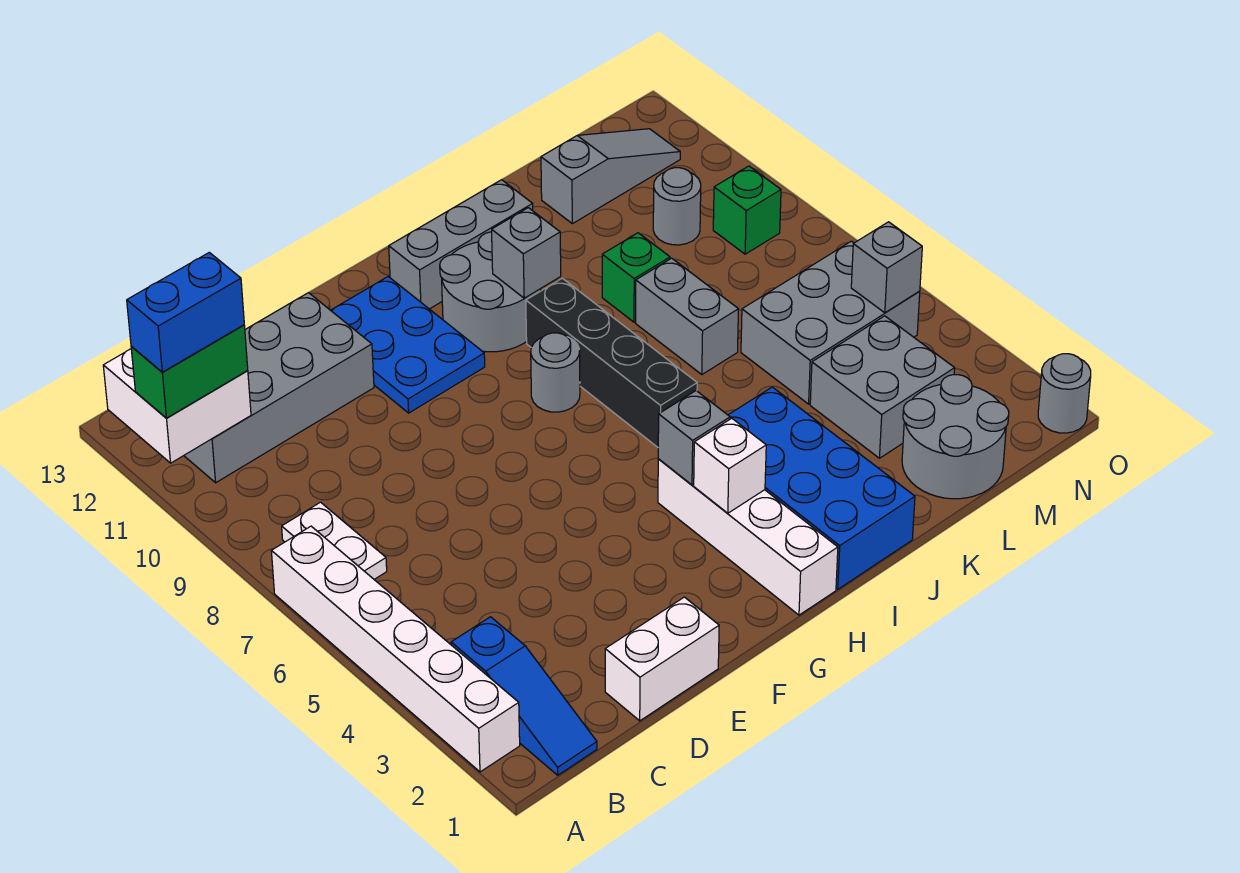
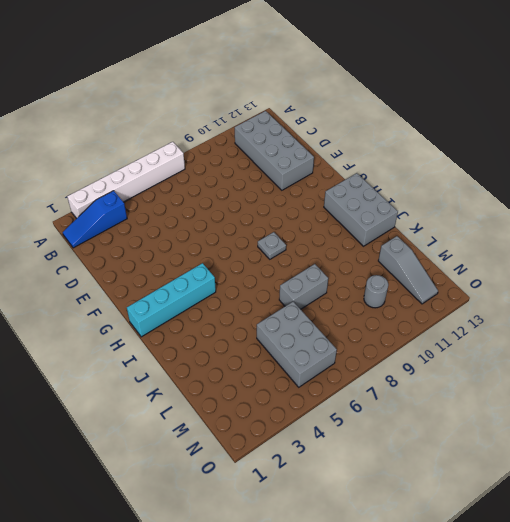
cyan 1x4 brick [127,263,216,337] -> white 1x4 brick [658,459,838,615]
grey 1x1 plate [258,232,286,259] -> grey 1x1 round brick [531,333,580,412]
grey 2x3 brick [324,173,398,246] -> grey 1x3 brick [389,180,533,309]
none -> white 1x2 plate [282,502,387,579]
none -> white 1x2 brick [605,597,719,721]
none -> blue 2x3 plate [331,277,485,413]

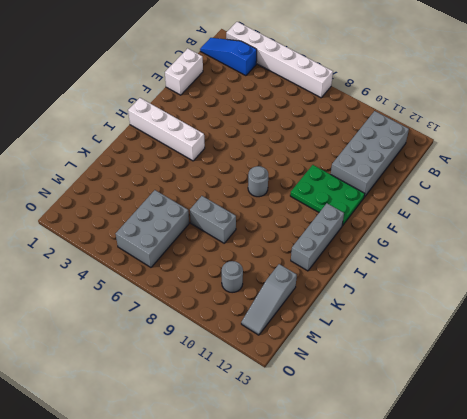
green 2x3 plate [290,165,365,226] -> blue 2x3 plate [331,277,485,413]
none -> white 1x2 plate [282,502,387,579]
none -> grey 2x2 round brick [440,232,541,352]
none -> blue 2x4 brick [728,387,915,589]

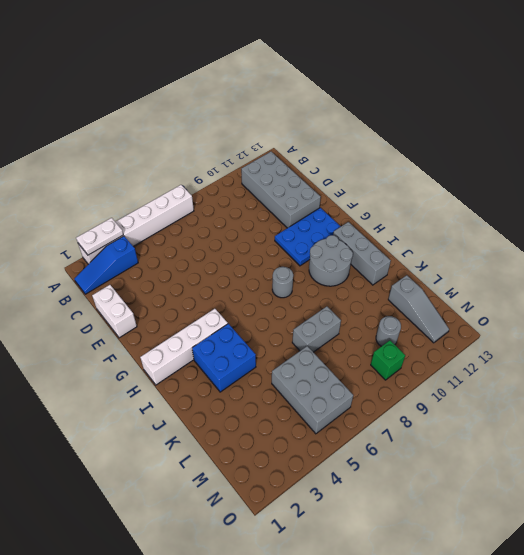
white 1x2 plate [76,218,123,255] -> white 1x2 plate moved to [282,502,387,579]
blue 2x2 brick [192,324,256,392] -> blue 2x4 brick [728,387,915,589]
none -> black 1x4 brick [526,278,697,447]
none -> green 1x1 brick [602,233,670,322]
none -> grey 2x2 round brick [902,375,1009,499]

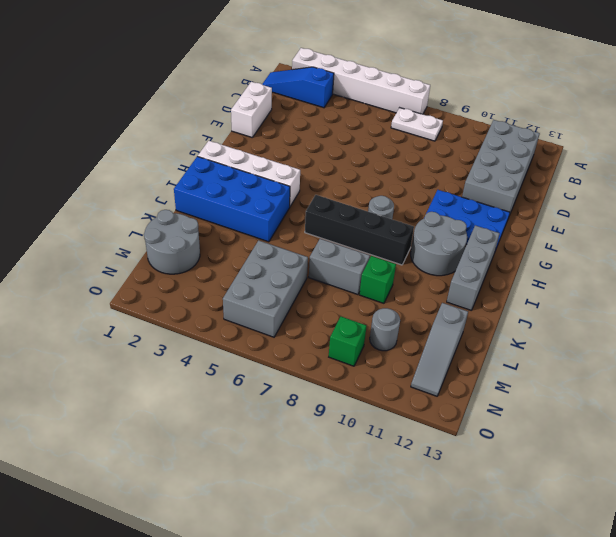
none -> grey 2x2 brick [810,316,955,458]
none -> grey 1x1 round brick [1038,354,1091,433]
none -> white 2x2 brick [103,349,251,463]

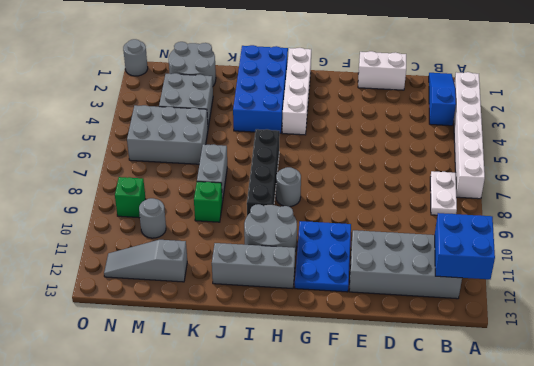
blue 2x2 brick [435,213,495,279] -> white 2x2 brick [103,349,251,463]
none -> white 1x1 brick [694,418,766,513]
none -> grey 1x1 brick [658,391,730,485]
none -> grey 1x1 brick [492,208,561,298]

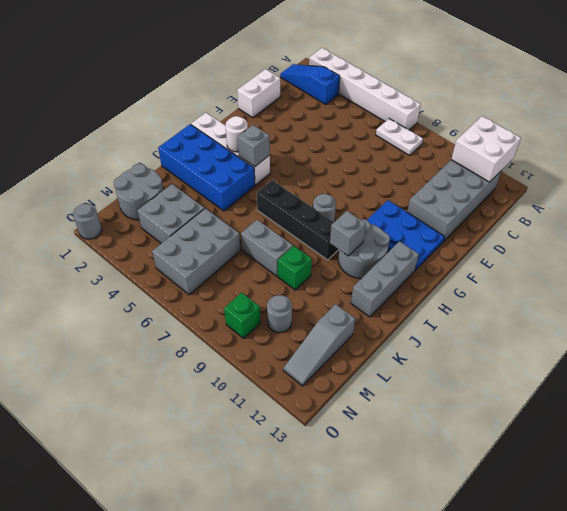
white 1x1 round brick [226,116,248,152] -> white 1x1 brick [694,418,766,513]
none -> grey 1x1 brick [851,222,922,313]
none -> green 1x2 brick [131,325,248,418]
none -> blue 1x2 brick [127,252,244,372]

